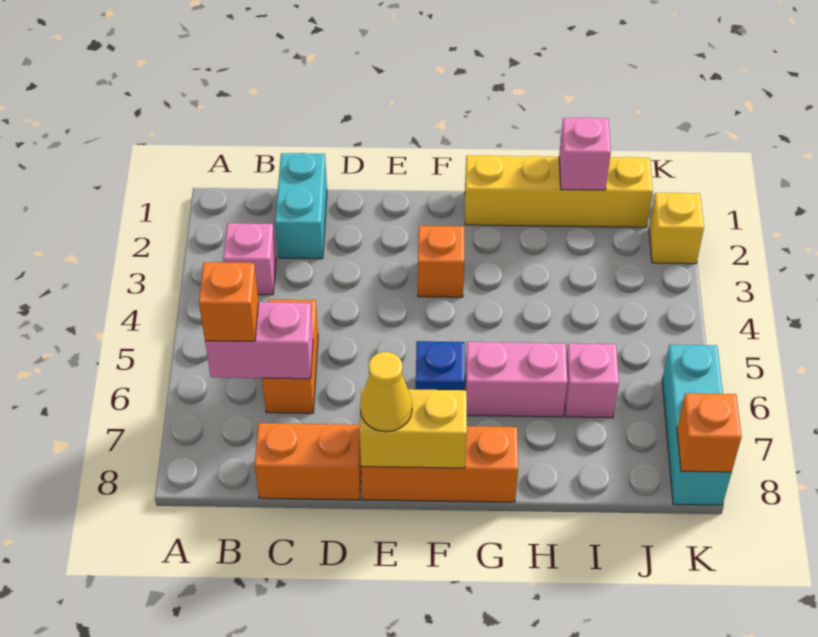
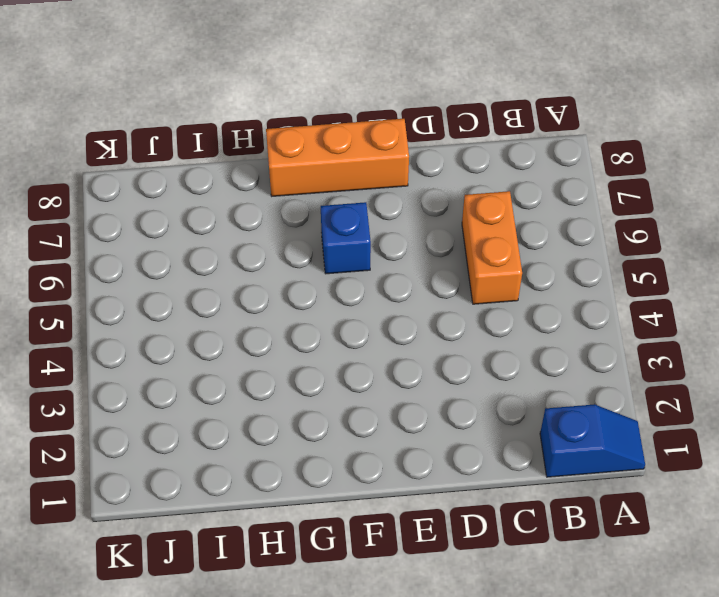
blue 1x2 slope [540,404,645,477] -> none
none -> pink 1x1 brick [223,223,276,295]
none -> cyan 1x2 brick [275,153,327,259]
none -> orange 1x2 brick [255,423,361,500]

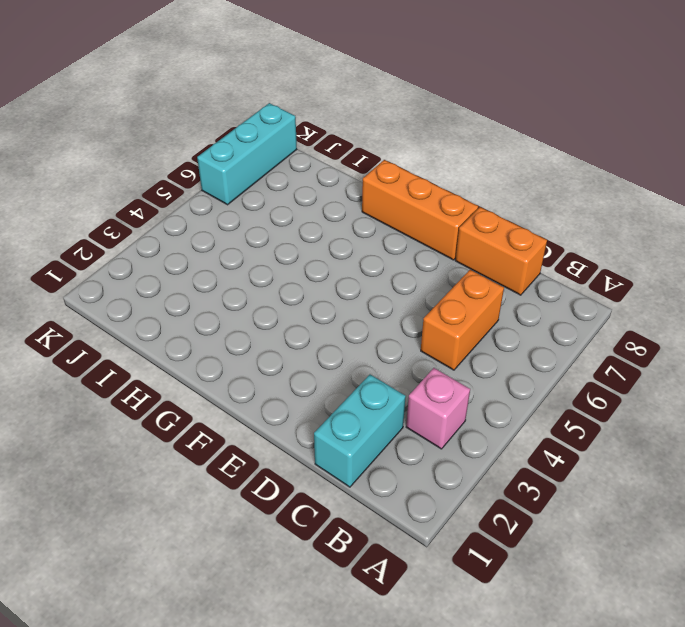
none -> orange 1x1 brick [418,226,464,297]
none -> blue 1x1 brick [416,341,465,390]
none -> yellow 1x4 brick [465,155,653,227]

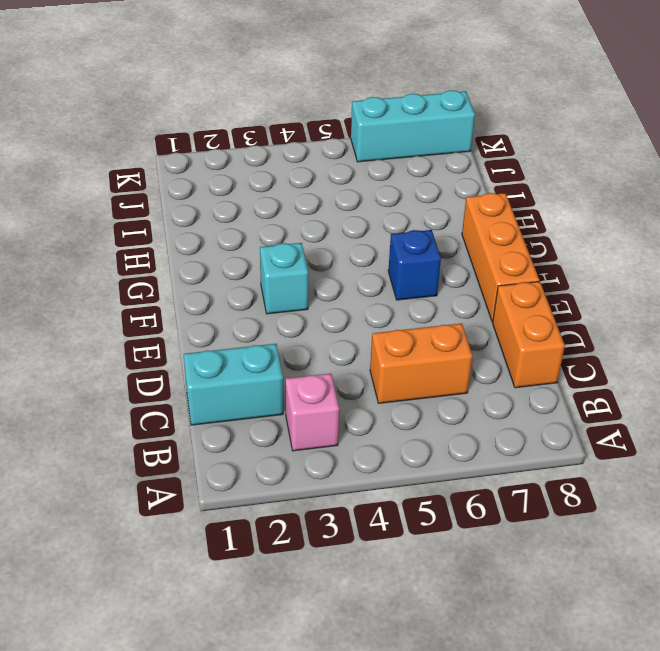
cyan 1x1 brick [260,243,308,314] -> orange 1x1 brick [418,226,464,297]
none -> yellow 1x4 brick [465,155,653,227]
none -> pink 1x2 brick [465,342,567,417]
none -> pink 1x1 brick [565,343,619,418]

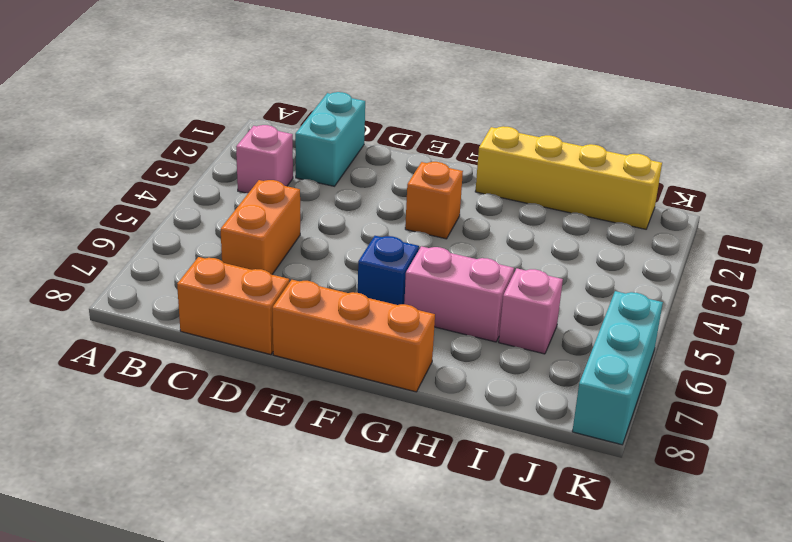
none -> yellow 1x1 brick [649,193,704,264]
none -> pink 1x2 brick [205,302,313,379]
none -> yellow 1x2 brick [360,389,467,468]

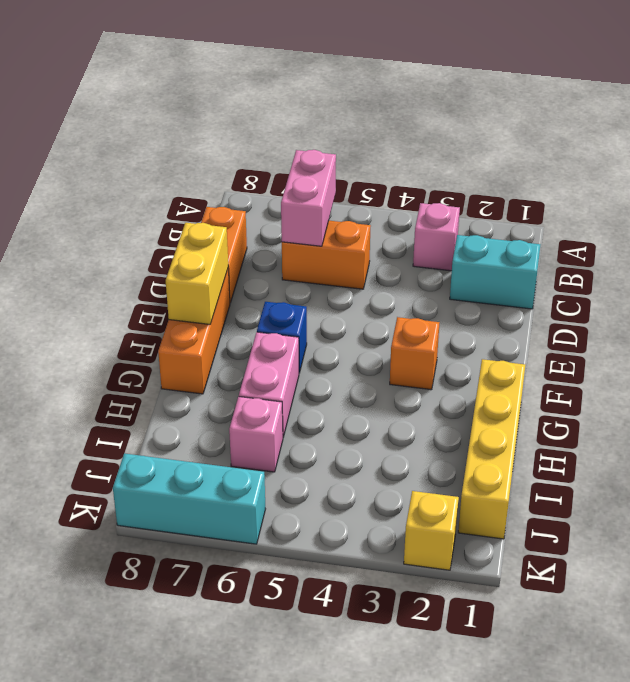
none -> pink 1x1 brick [559,117,611,190]
none -> orange 1x1 brick [677,393,742,472]
none -> orange 1x1 brick [199,262,259,341]

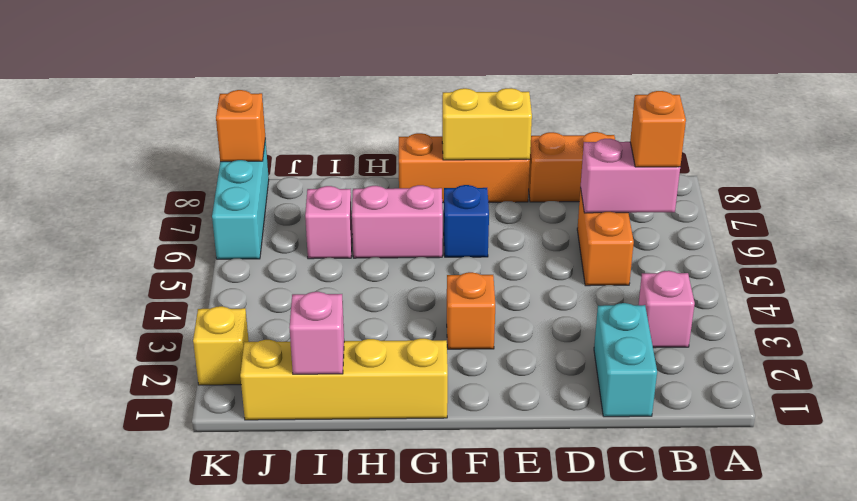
none -> yellow 1x1 cone [360,352,412,432]

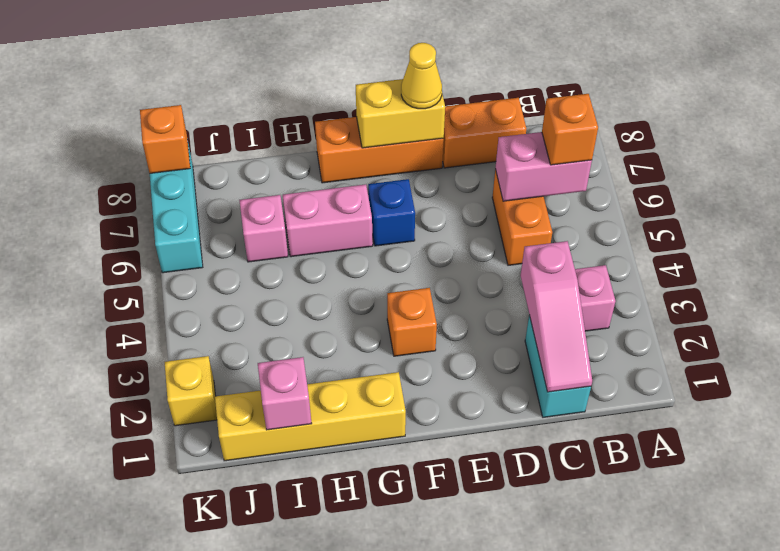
pink 1x3 slope [520,241,592,392] -> none

